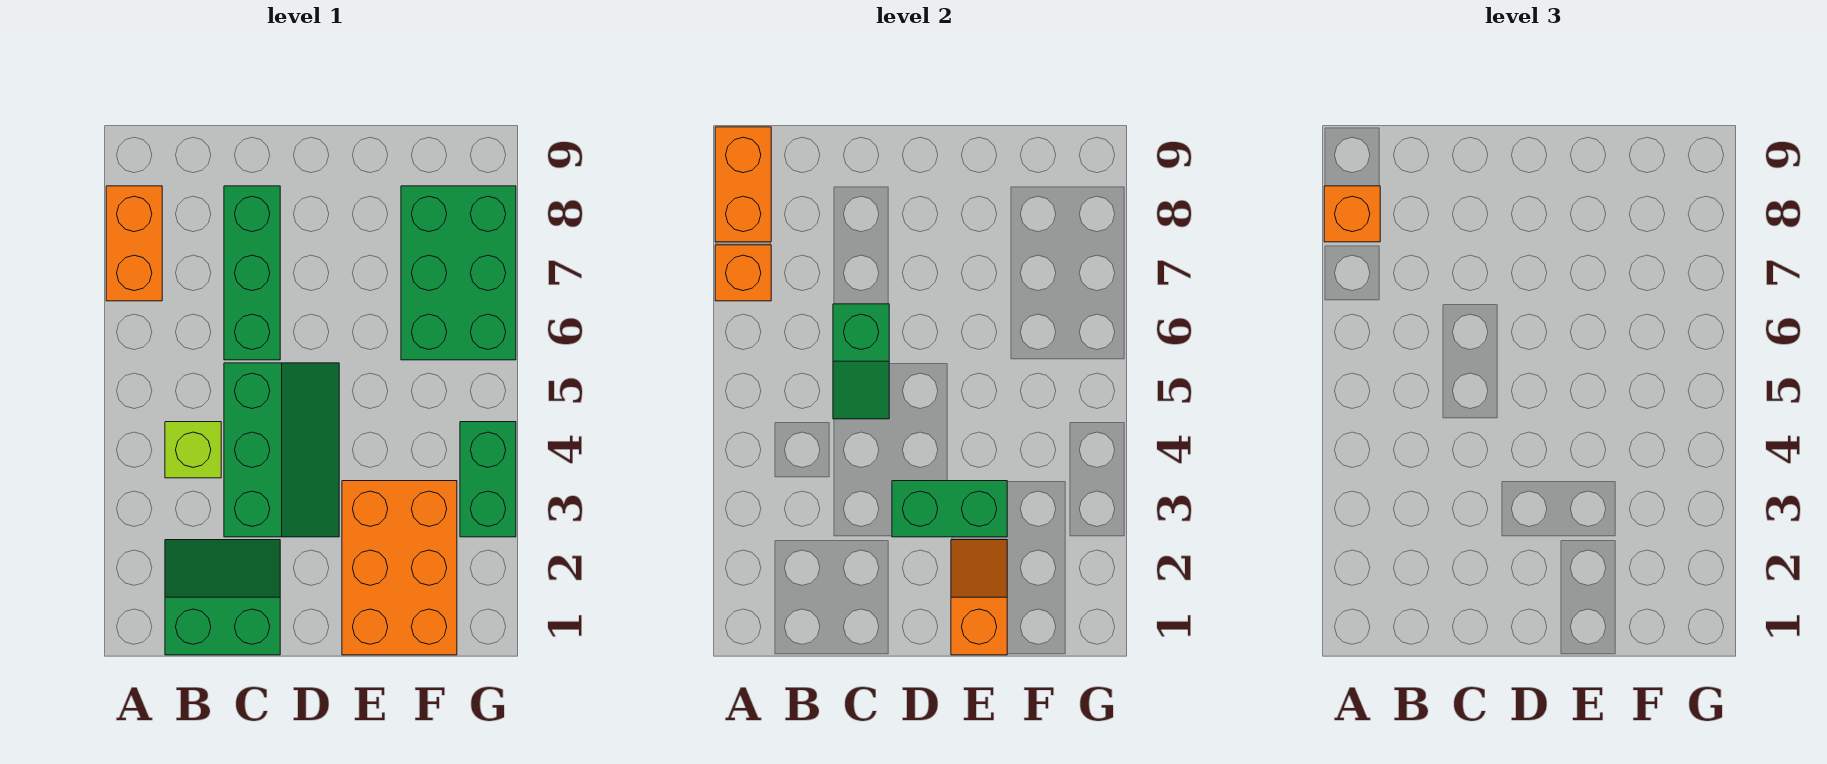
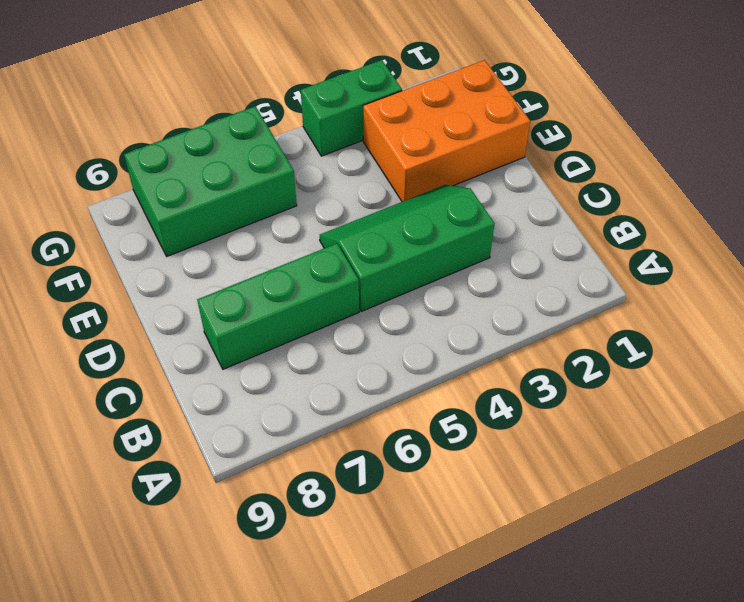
none -> orange 1x2 brick [106,186,162,301]
none -> green 2x2 slope [165,540,280,655]
none -> lime 1x1 brick [165,422,221,478]

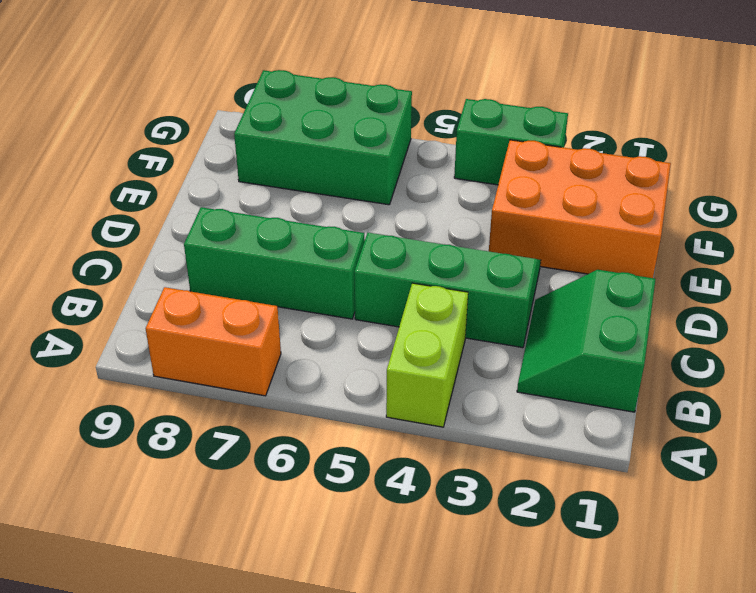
lime 1x2 brick [386,283,468,427] -> lime 1x1 brick [165,422,221,478]
none -> orange 1x1 brick [715,245,771,301]
none -> orange 1x2 brick [715,127,771,242]
none -> green 1x2 slope [833,304,889,419]

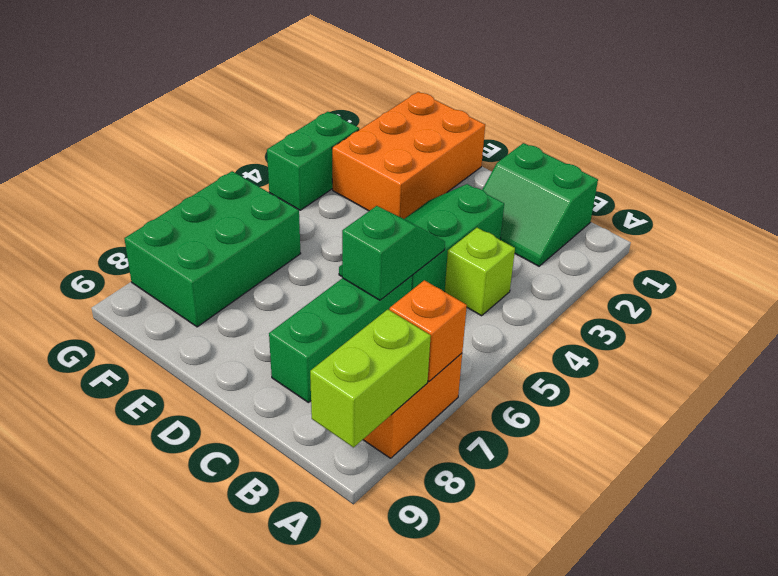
lime 1x2 brick [310,309,431,447] -> orange 1x2 brick [715,127,771,242]
none -> green 1x2 brick [892,481,1007,537]
none -> orange 1x2 slope [951,540,1007,655]
none -> orange 1x1 brick [1324,186,1380,242]

